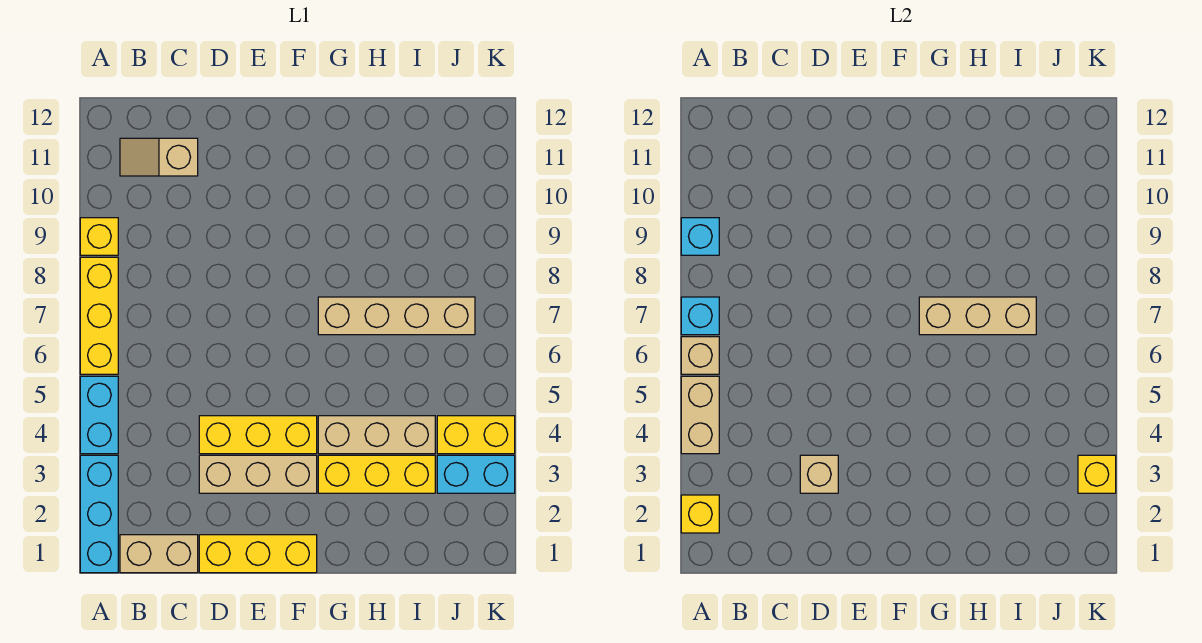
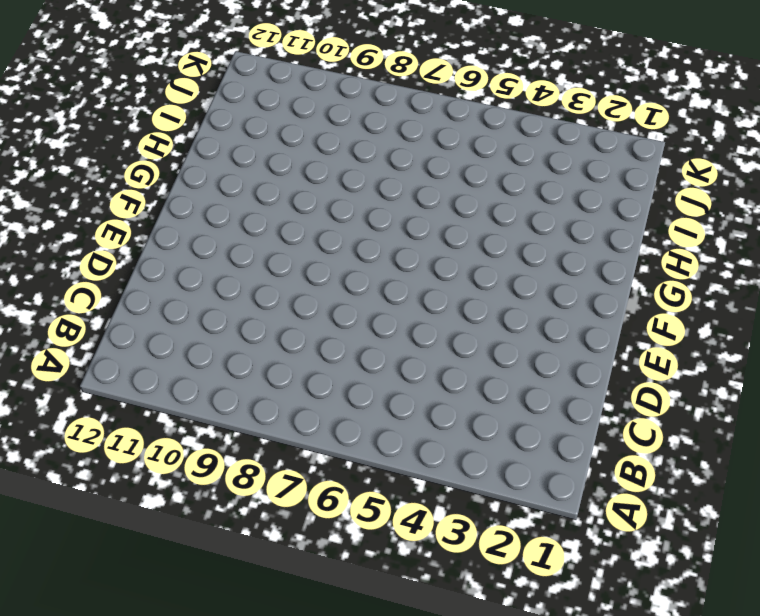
none -> cyan 1x3 brick [80,455,118,573]
none -> cyan 1x2 brick [80,376,118,454]
none -> yellow 1x3 brick [80,257,118,374]

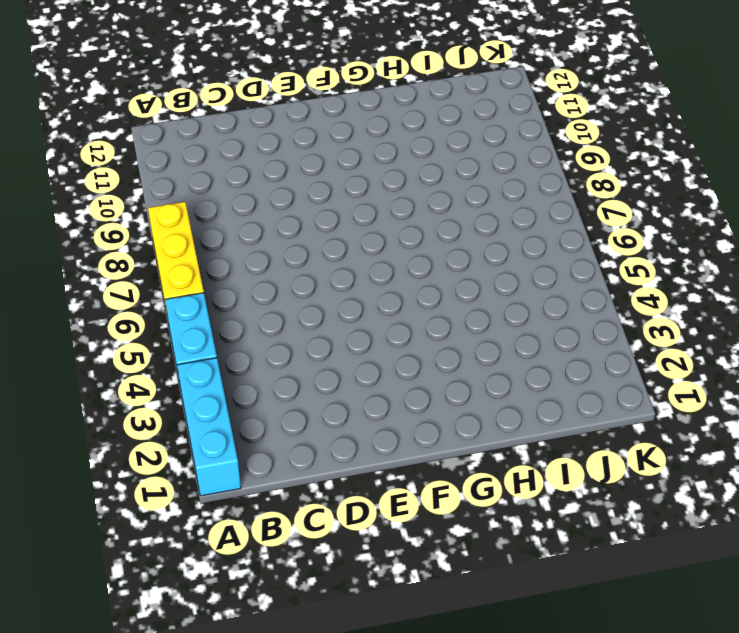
none -> yellow 1x1 brick [80,218,118,255]
none -> tan 1x2 brick [120,535,198,573]
none -> tan 1x2 slope [120,138,198,176]

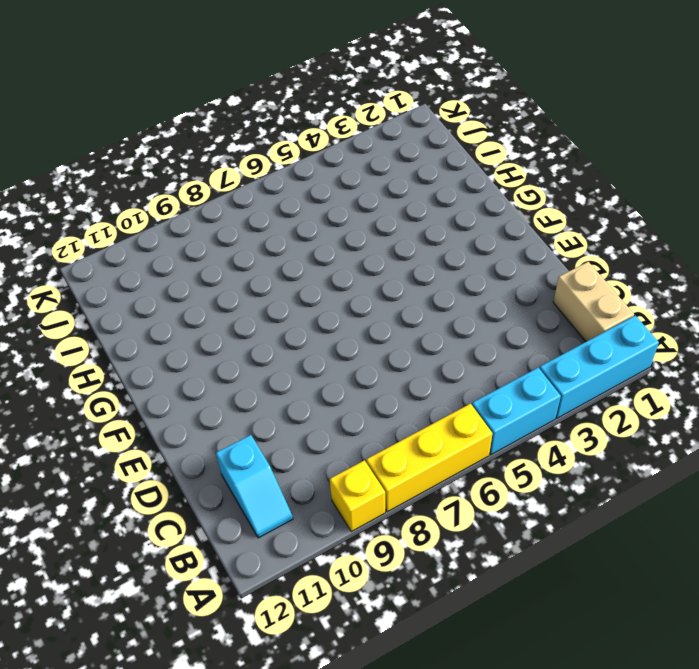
cyan 1x2 slope [216,435,293,538] -> tan 1x2 slope [120,138,198,176]
none -> yellow 1x3 brick [199,535,317,573]
none -> tan 1x3 brick [199,455,317,493]
none -> yellow 1x3 brick [199,416,317,454]

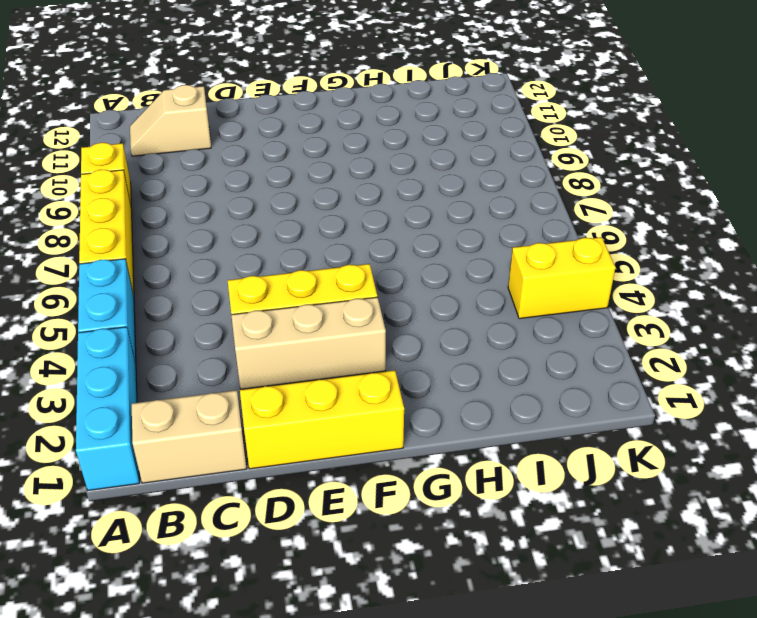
none -> yellow 1x3 brick [318,455,435,493]
none -> tan 1x3 brick [318,416,435,454]
none -> tan 1x4 brick [318,297,475,335]

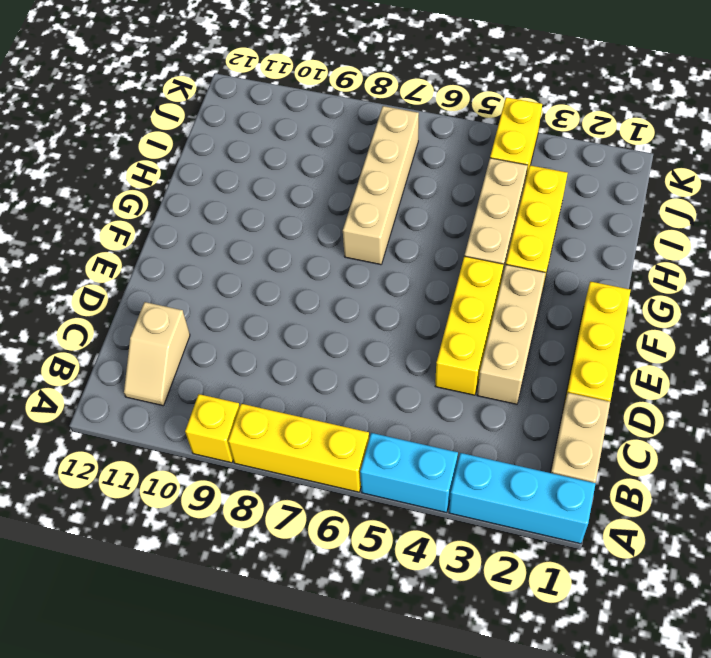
none -> cyan 1x2 brick [437,455,515,493]
none -> yellow 1x1 brick [681,495,719,533]
none -> tan 1x2 brick [681,376,719,454]

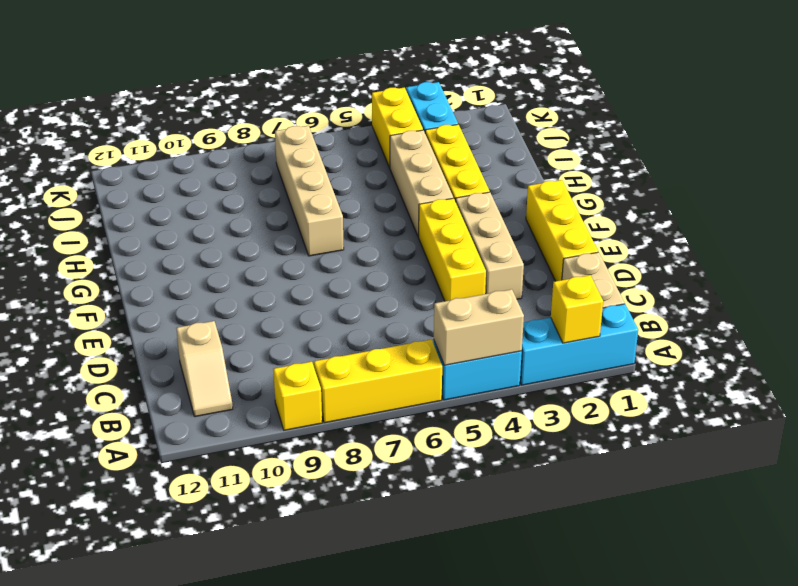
none -> tan 1x1 brick [681,337,719,374]
none -> cyan 1x1 brick [681,297,719,335]
none -> cyan 1x1 brick [681,218,719,255]

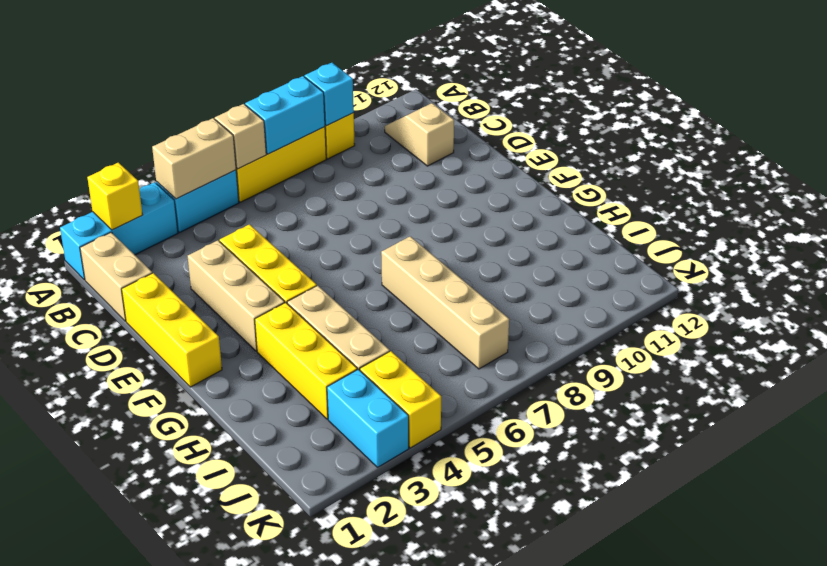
cyan 1x2 brick [245,76,325,154] -> cyan 1x1 brick [681,297,719,335]
none -> tan 1x1 brick [800,455,838,493]
none -> tan 1x3 brick [919,297,1036,335]
none -> yellow 1x1 brick [1078,455,1116,493]

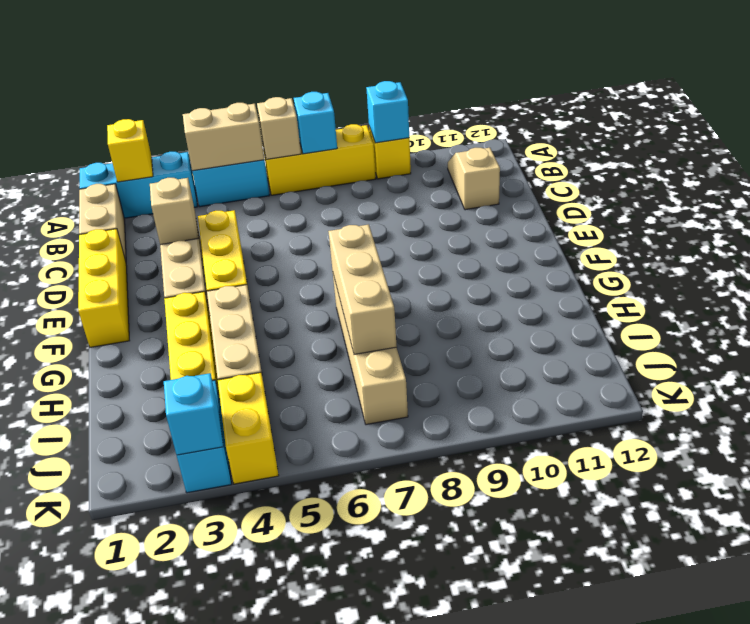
cyan 1x1 brick [164,373,223,455] -> yellow 1x1 brick [1078,455,1116,493]

